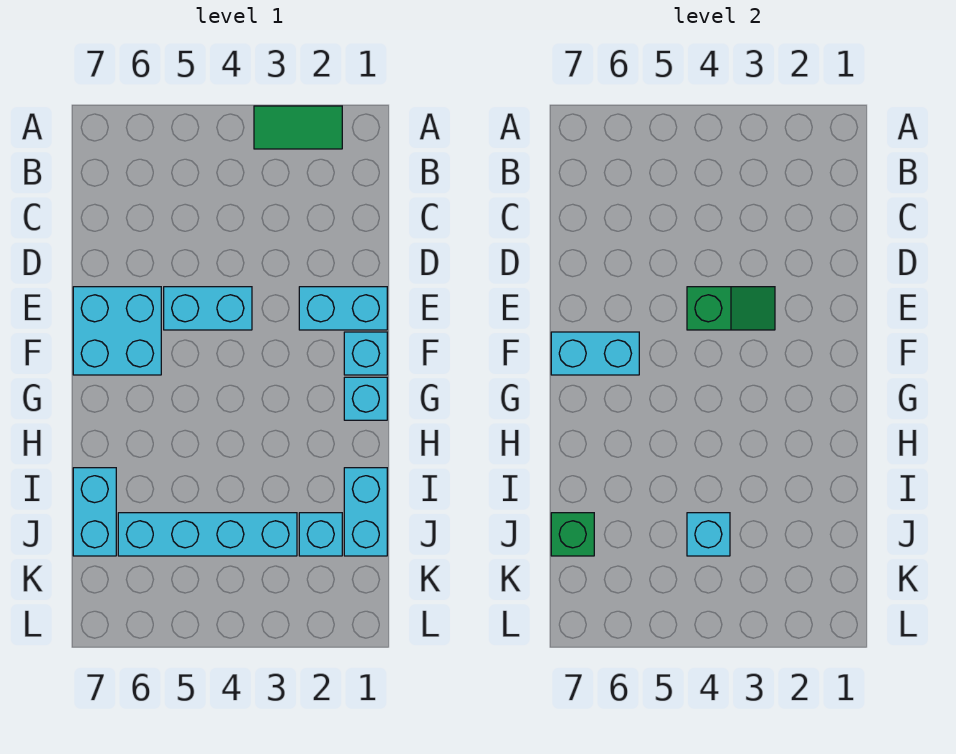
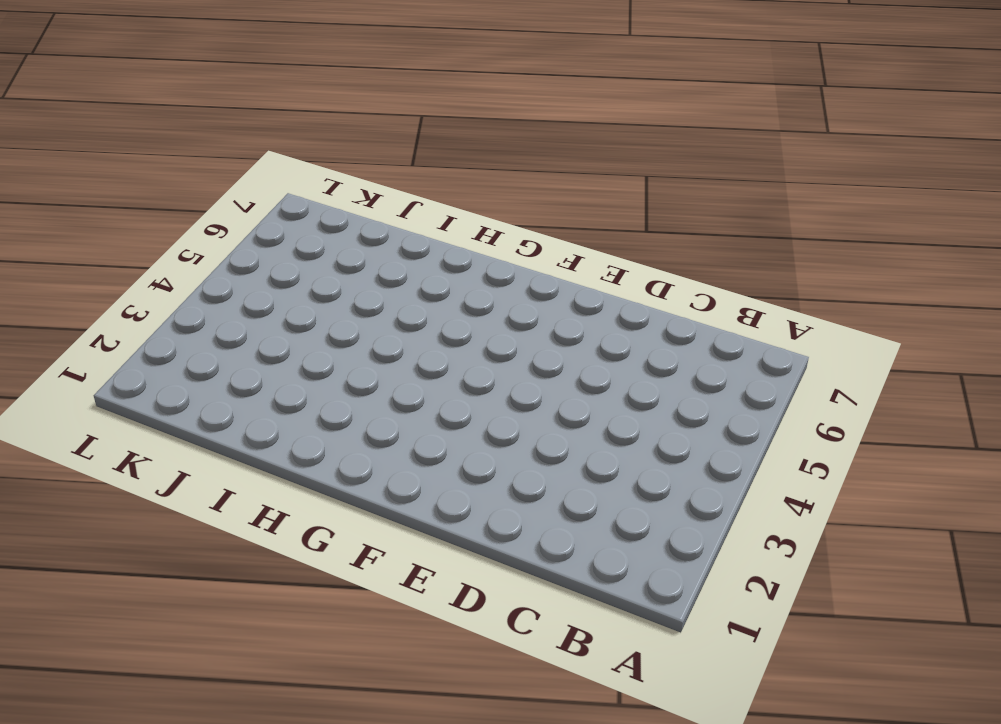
none -> green 1x2 tile [254,106,342,149]
none -> cyan 1x2 brick [299,287,387,330]
none -> cyan 1x2 brick [164,287,252,330]

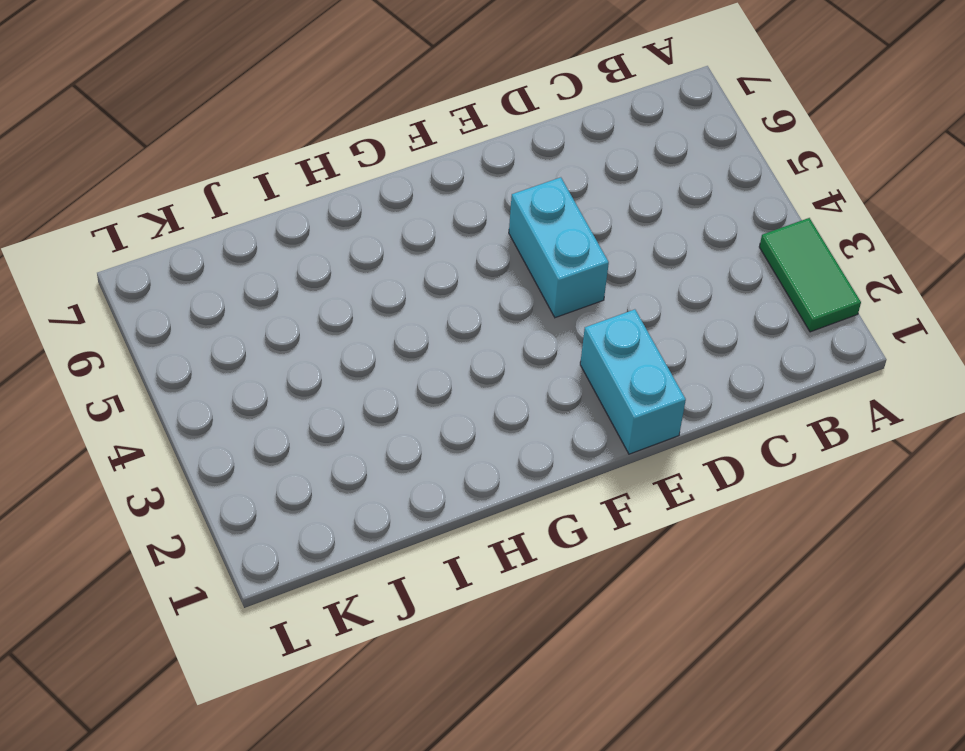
none -> cyan 2x2 brick [73,287,161,375]
none -> cyan 1x1 brick [344,332,387,375]
none -> cyan 1x1 brick [344,377,387,420]

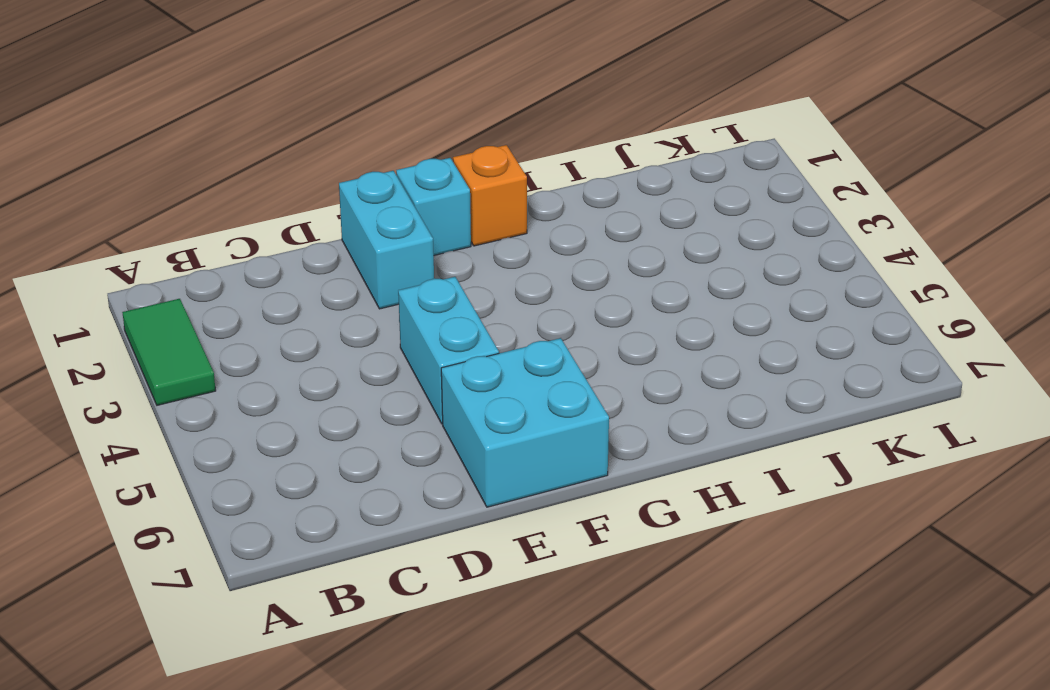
orange 1x1 brick [453,145,527,246] -> cyan 1x1 brick [344,377,387,420]
none -> cyan 1x2 brick [344,468,387,556]
none -> cyan 1x2 brick [73,468,116,556]
none -> cyan 1x1 brick [299,513,342,556]

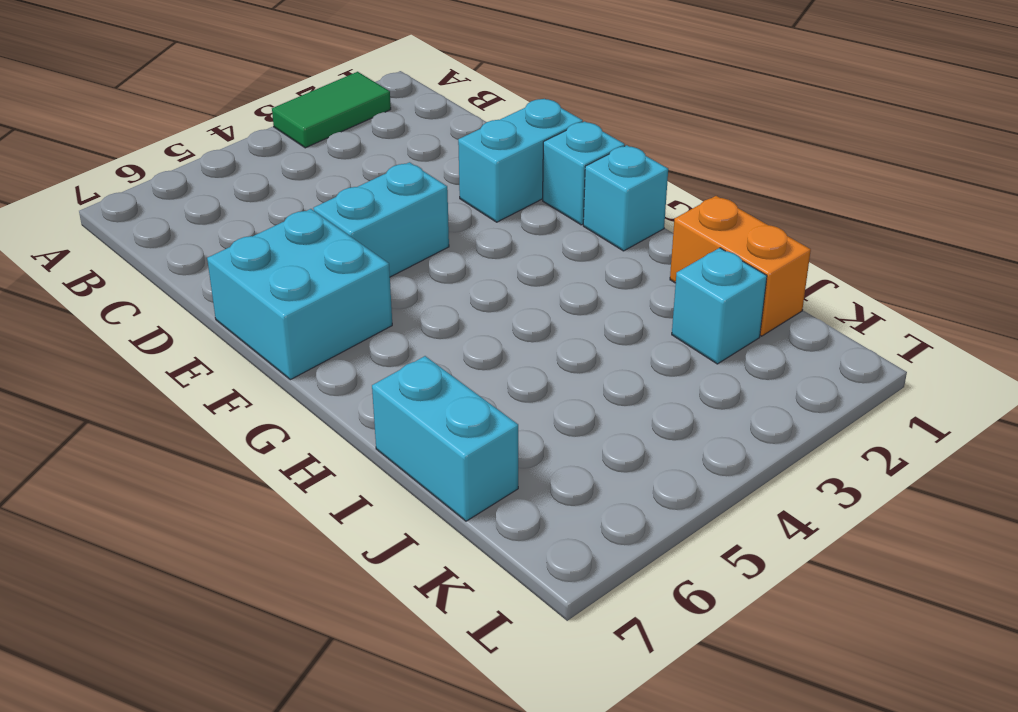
orange 1x2 brick [670,196,811,336] -> cyan 1x2 brick [344,468,387,556]
none -> cyan 1x4 brick [118,513,297,556]
none -> green 1x2 slope [687,287,775,330]
none -> cyan 1x2 brick [551,332,639,375]

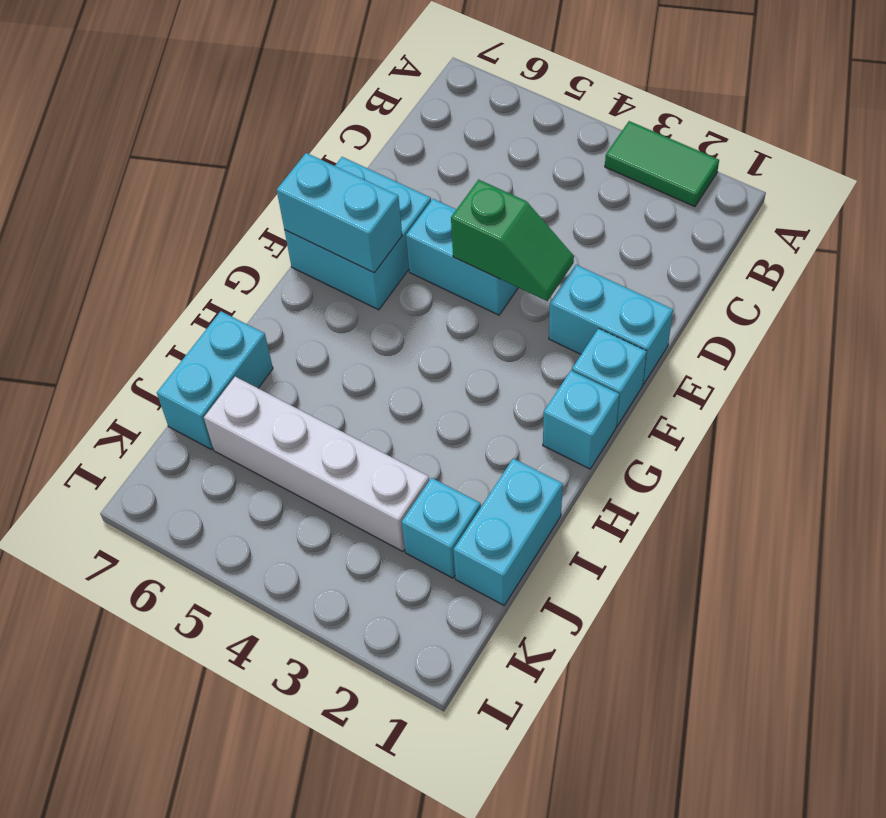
white 1x4 brick [204,377,429,551] -> cyan 1x4 brick [118,513,297,556]
none -> cyan 1x1 brick [687,513,730,556]
none -> green 1x1 brick [551,513,594,556]

